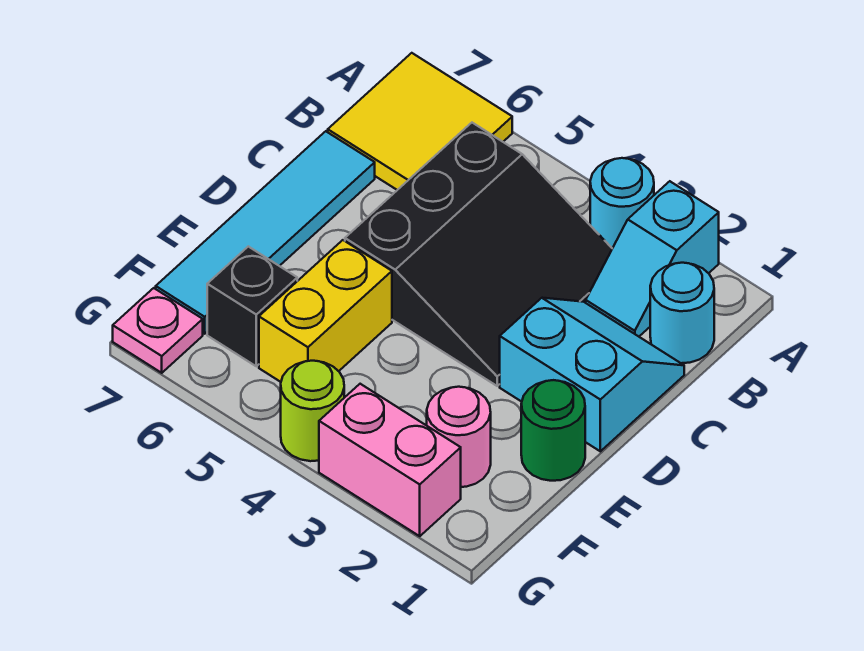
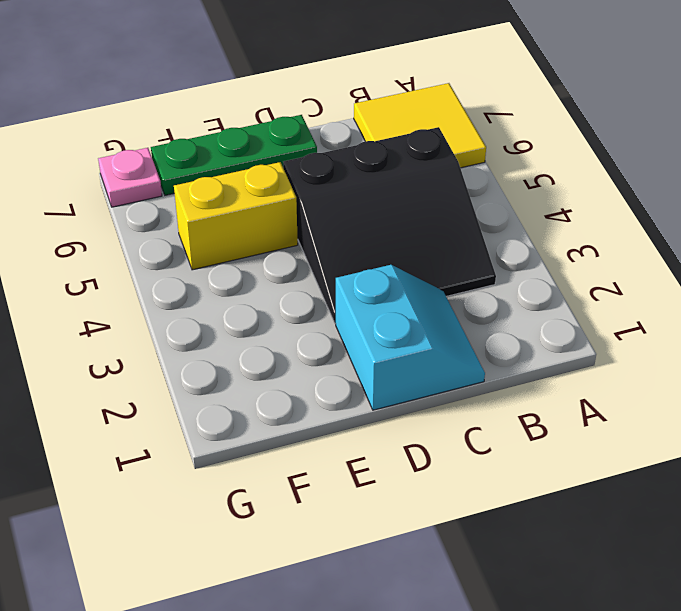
green 1x3 plate [151,115,317,195] -> cyan 1x4 tile [156,131,375,334]
none -> cyan 1x2 slope [586,181,719,336]
none -> cyan 1x1 round brick [590,158,654,248]
none -> cyan 1x1 round brick [650,263,714,363]

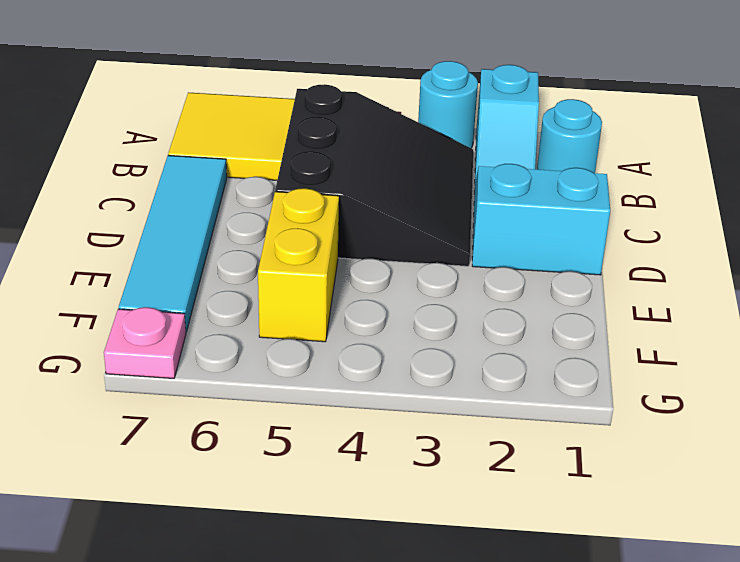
none -> green 1x1 round brick [521,380,585,481]
none -> pink 1x1 round brick [427,387,491,487]
none -> black 1x1 brick [207,246,297,366]

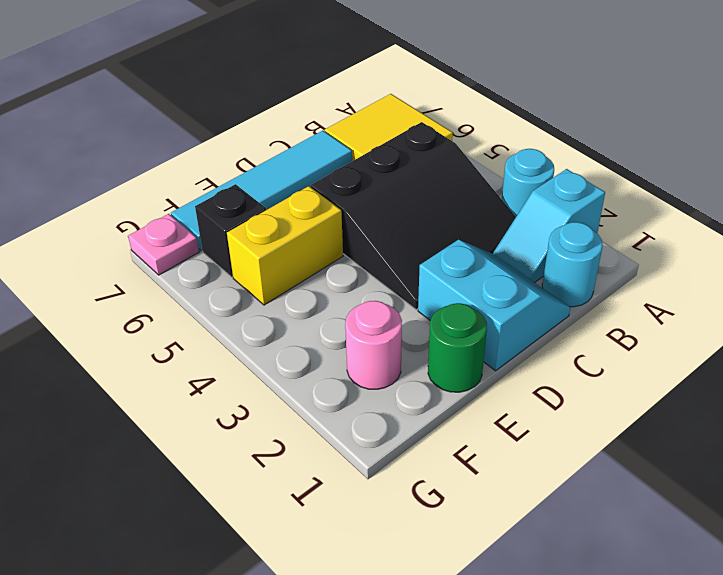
none -> pink 1x2 brick [319,384,461,536]
none -> lime 1x1 round brick [281,361,344,461]

